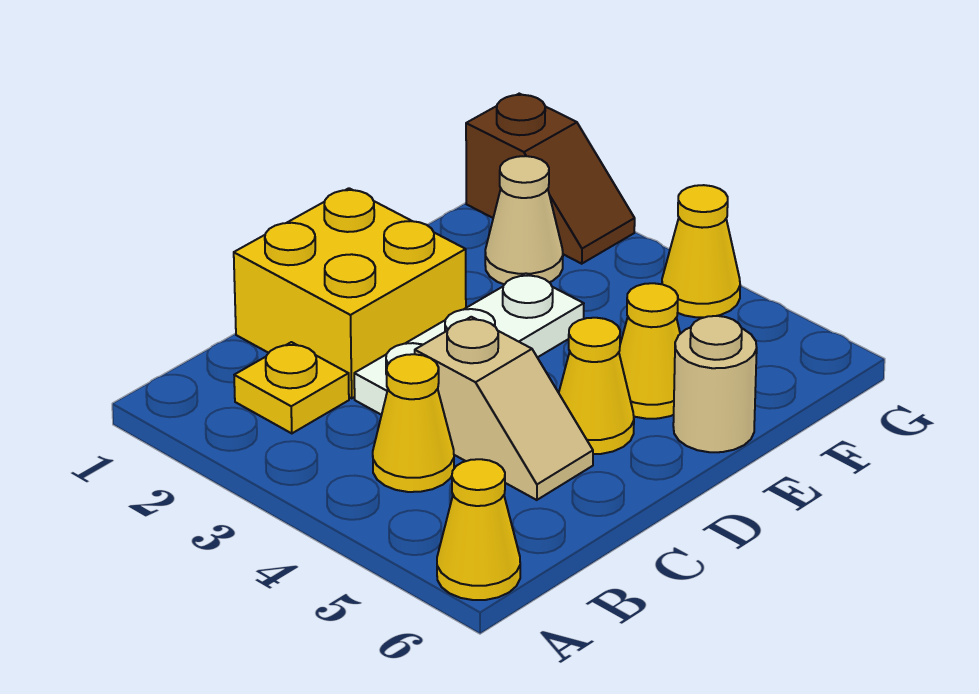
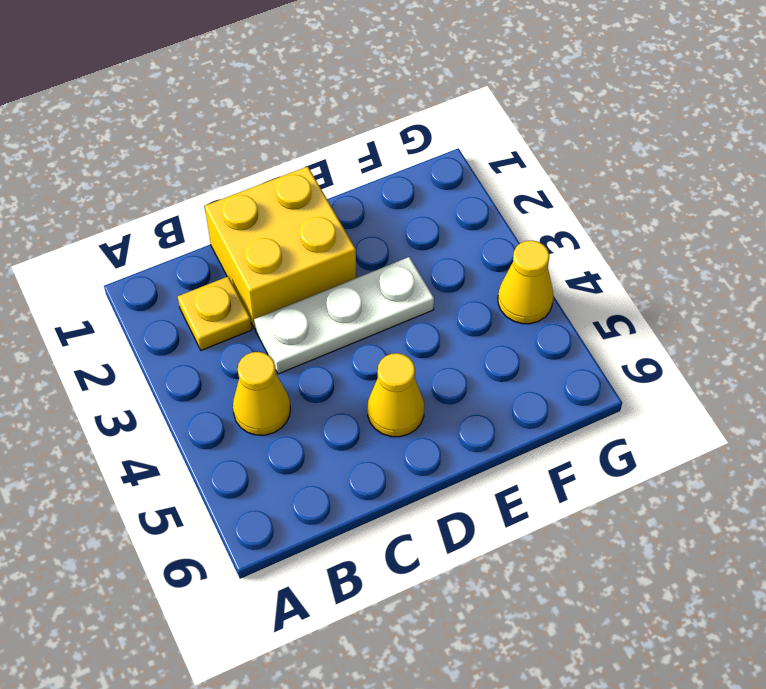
none -> yellow 1x1 cone [437,459,520,600]
none -> tan 1x2 slope [415,317,593,500]
none -> yellow 1x1 cone [619,283,680,419]

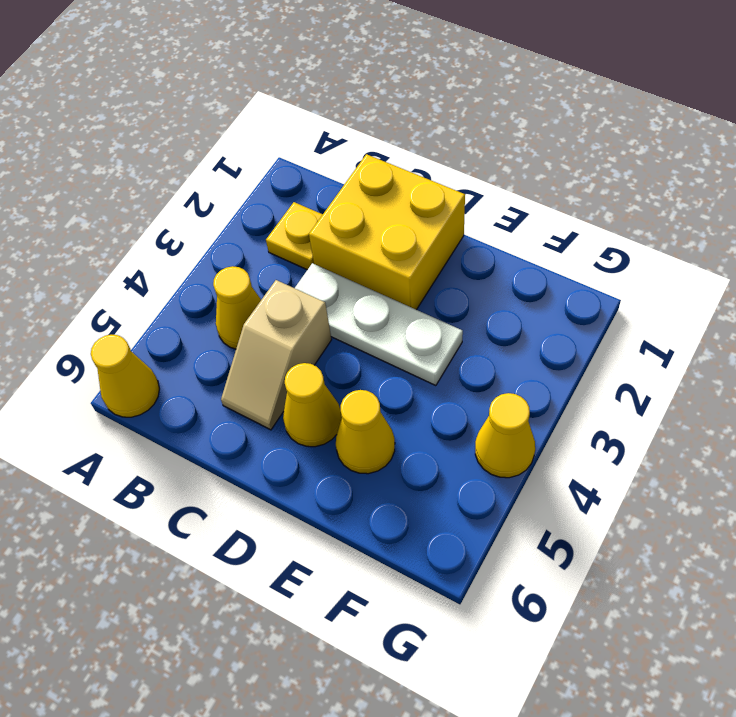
none -> tan 1x1 round brick [673,316,757,452]
none -> tan 1x1 cone [485,156,563,284]
none -> brown 1x2 slope [466,94,635,264]

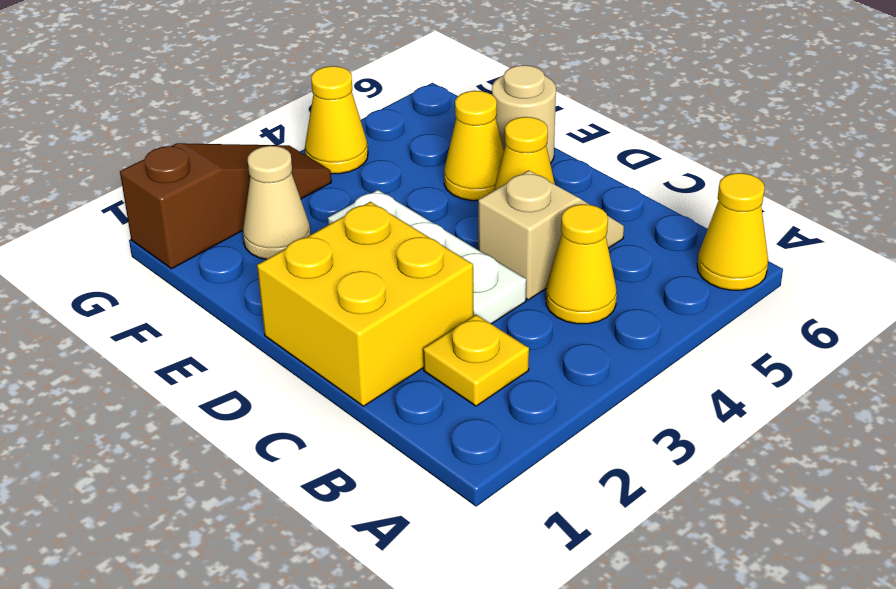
brown 1x3 slope [120,143,331,269] -> brown 1x2 slope [466,94,635,264]

